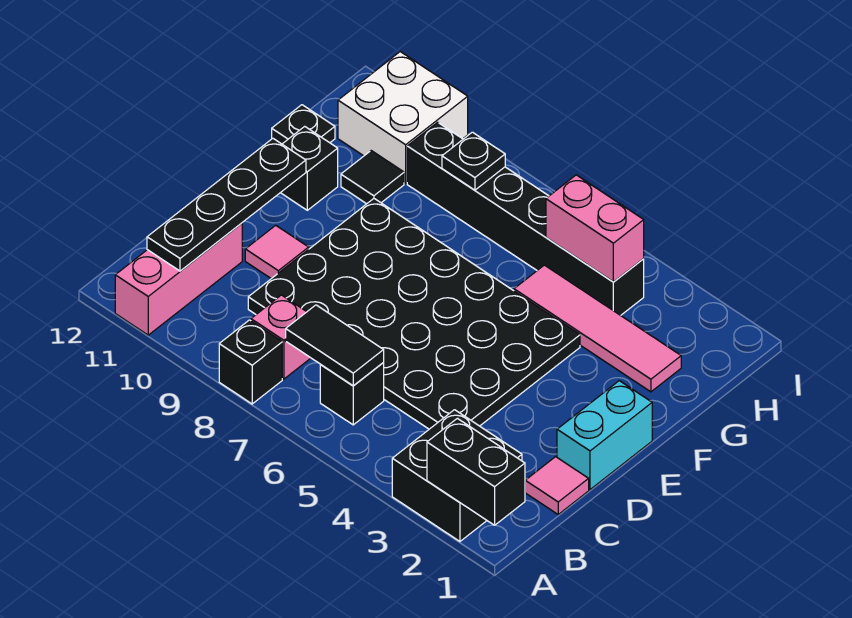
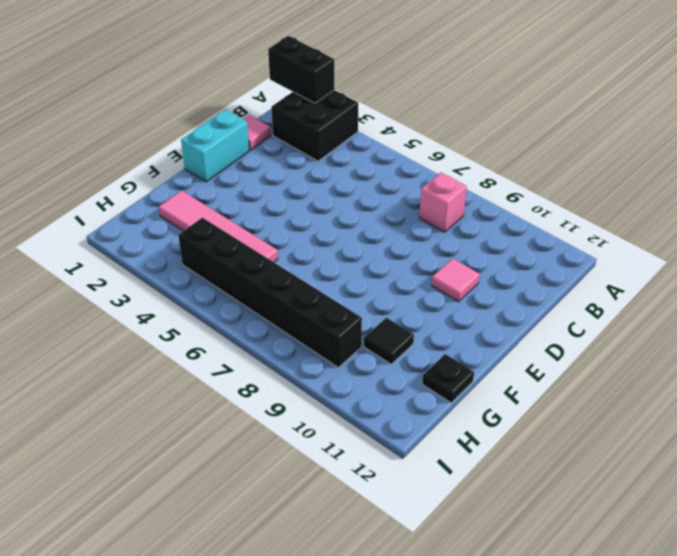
none -> black 1x1 brick [219,320,282,404]
none -> pink 1x3 brick [115,223,242,335]
none -> black 1x1 brick [320,363,384,425]

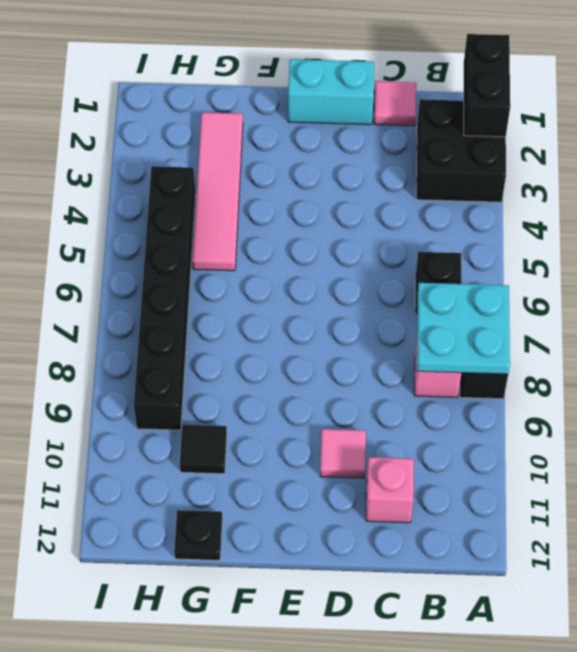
cyan 2x2 plate [417,283,510,374] -> black 1x2 tile [286,305,384,386]
pink 1x1 brick [366,457,414,523] -> pink 1x3 brick [115,223,242,335]
none -> black 4x6 plate [248,199,580,429]
none -> black 1x1 brick [281,126,338,210]
none -> white 2x2 brick [338,52,468,183]

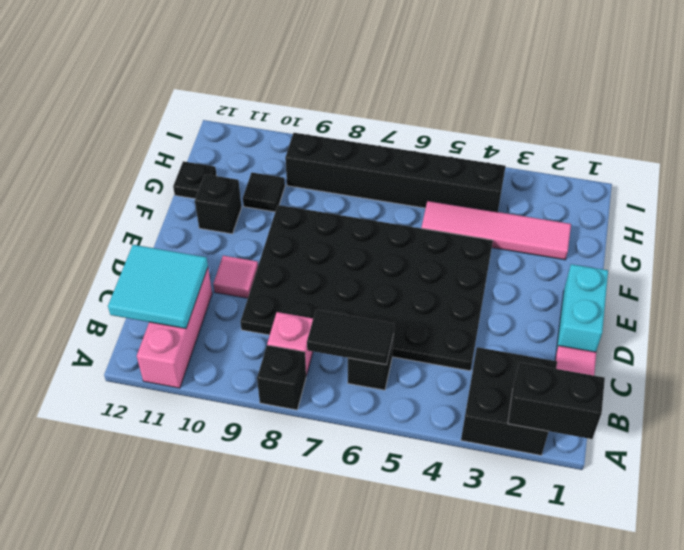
cyan 2x2 tile [108,245,208,329] -> black 1x4 plate [147,139,306,271]
none -> white 2x2 brick [338,52,468,183]
none -> pink 1x2 brick [546,175,644,282]
none -> black 1x1 plate [442,132,505,190]

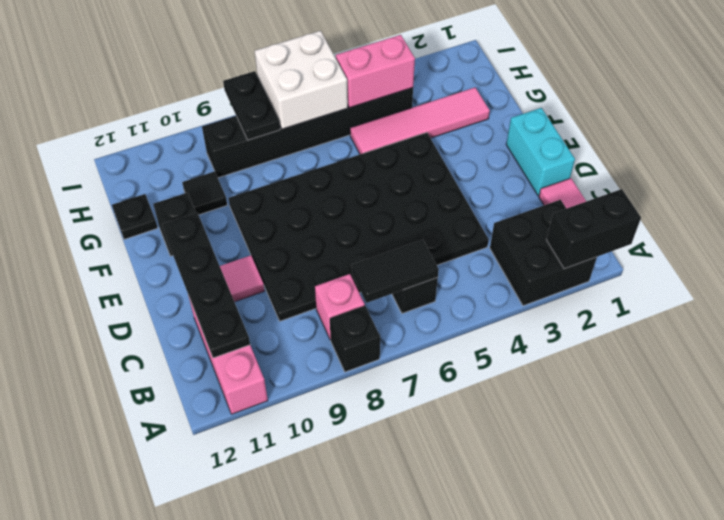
white 2x2 brick [255,31,348,129] -> white 2x2 brick moved to [338,52,468,183]
black 1x2 plate [223,71,280,140] -> black 1x1 plate [442,132,505,190]

